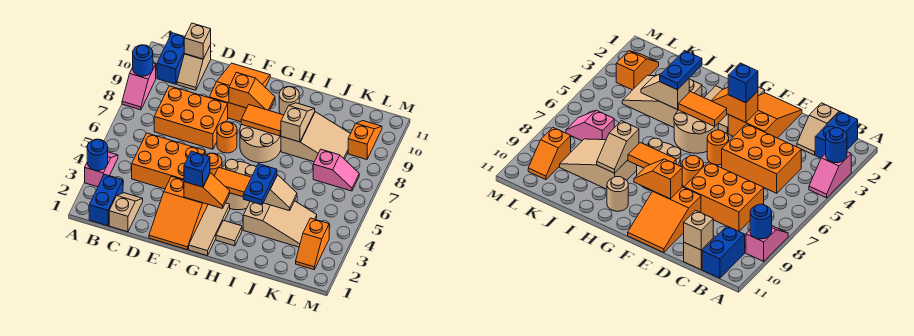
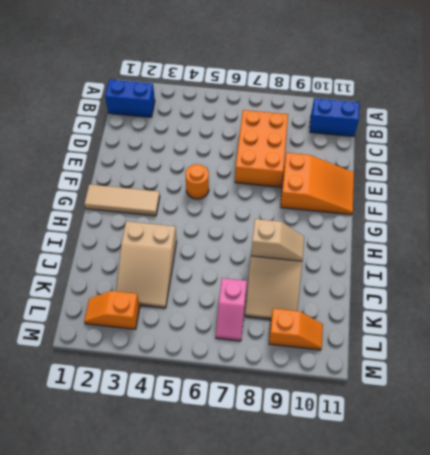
none -> pink 1x2 slope [85,152,118,187]
none -> pink 1x2 slope [122,63,156,110]
none -> tan 1x2 slope [109,193,143,232]
none -> orange 2x3 brick [132,133,205,189]

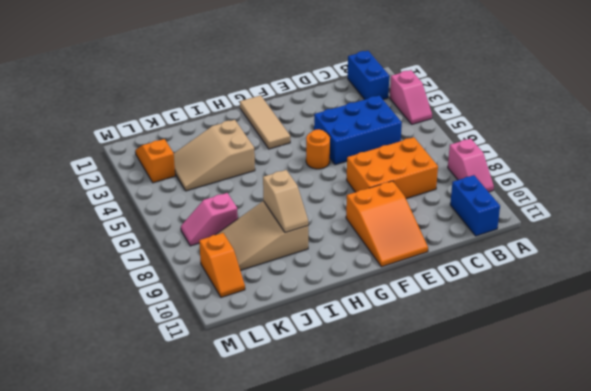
pink 1x2 slope [448,138,494,192] -> pink 1x2 slope turned to [122,63,156,110]
blue 2x3 brick [314,95,402,165] -> orange 2x3 brick [132,133,205,189]
none -> tan 1x2 slope [109,193,143,232]
none -> tan 1x2 slope [177,45,211,90]
none -> orange 2x3 slope [149,176,208,250]
none -> orange 1x1 round brick [217,122,237,153]

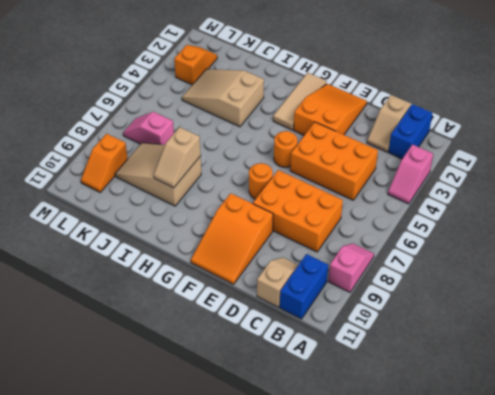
none -> tan 2x2 round brick [222,159,256,210]
none -> tan 2x2 round brick [240,124,281,163]
none -> tan 1x1 tile [216,220,242,246]
none -> tan 1x1 round brick [279,87,299,115]

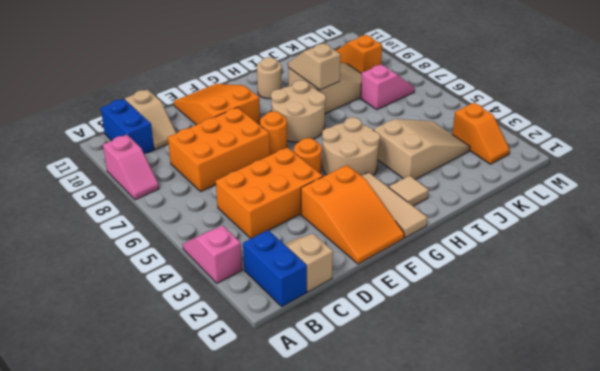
none -> blue 1x1 round brick [87,139,108,171]
none -> blue 1x1 round brick [133,45,153,76]
none -> tan 1x1 brick [184,23,211,59]
none -> orange 1x2 slope [184,173,230,209]

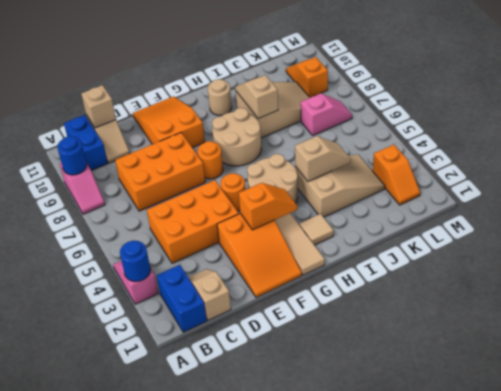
none -> orange 1x2 slope [229,72,275,111]
none -> orange 1x2 tile [215,167,252,197]
none -> orange 1x2 tile [241,105,284,136]
none -> blue 1x1 brick [184,151,210,187]

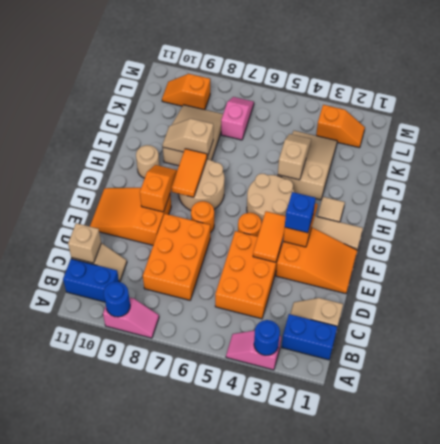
orange 1x2 tile [253,211,286,262] -> orange 1x2 tile moved to [215,167,252,197]
none -> blue 1x2 plate [243,164,277,205]

